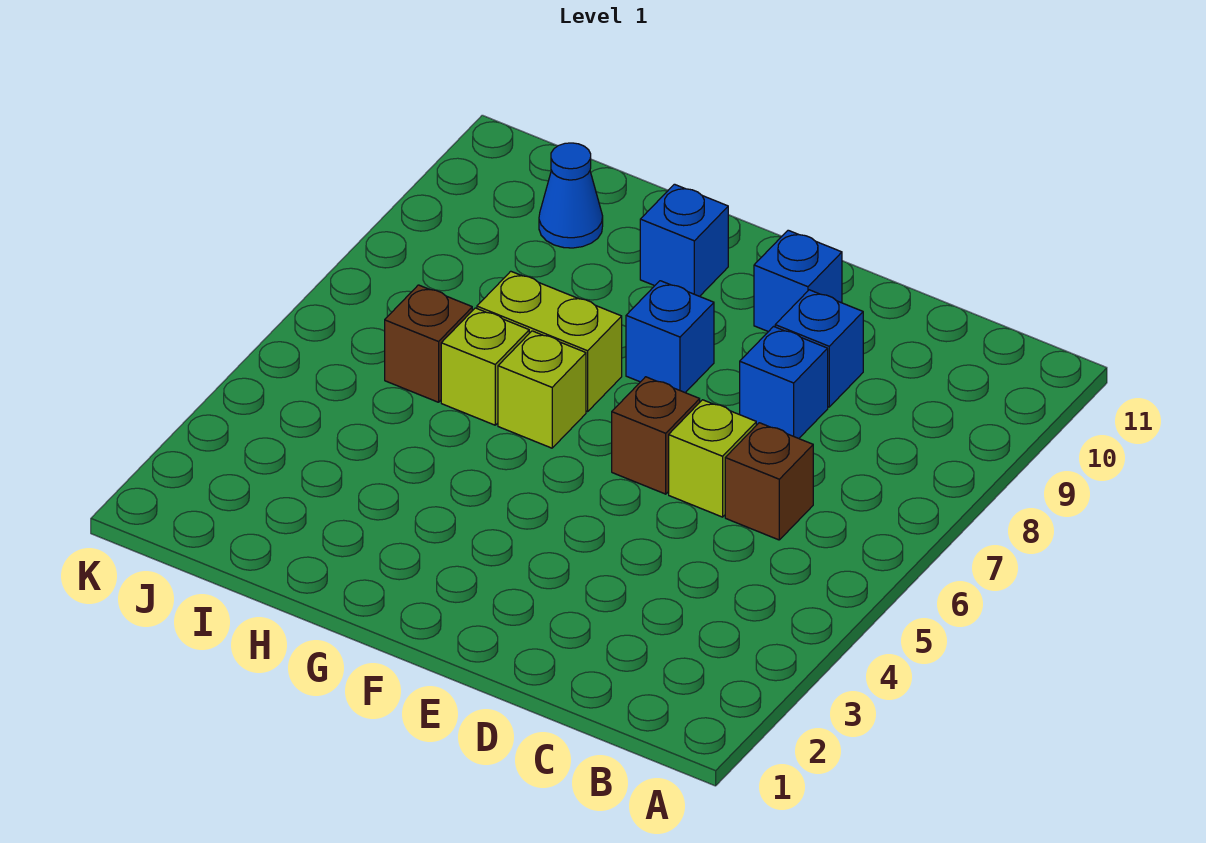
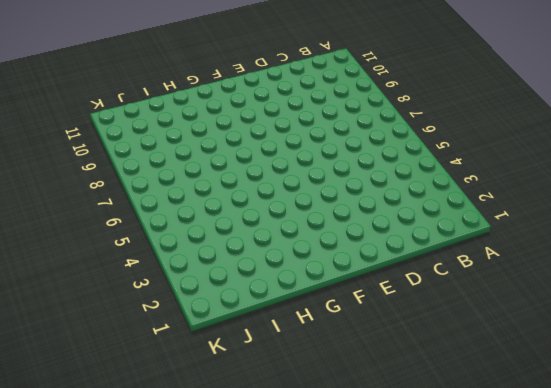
none -> brown 1x1 brick [725,423,813,540]
none -> lime 1x1 brick [669,400,756,517]
none -> blue 1x1 brick [740,326,828,438]

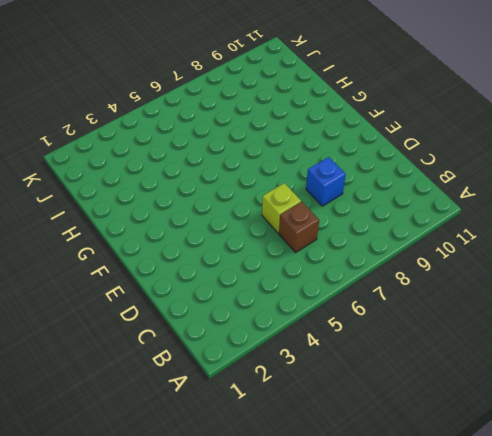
none -> blue 1x1 brick [775,290,863,407]
none -> brown 1x1 brick [612,377,700,494]
none -> blue 1x1 brick [754,230,842,332]

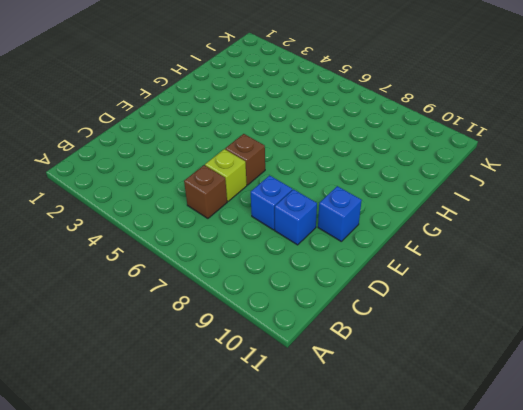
none -> blue 1x1 brick [626,281,714,393]
none -> lime 1x1 brick [498,331,586,448]
none -> lime 1x2 brick [477,271,622,411]

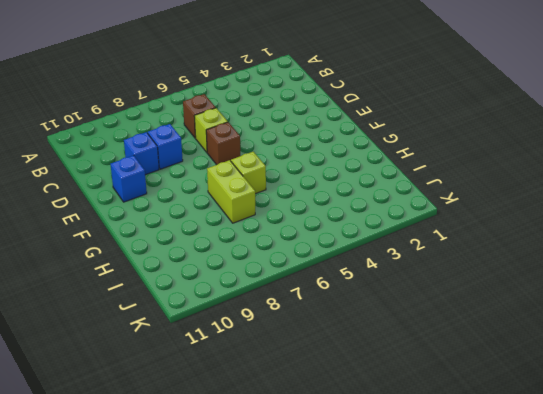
none -> blue 1x1 brick [626,281,714,393]
none -> blue 1x1 brick [640,184,728,296]
none -> lime 1x1 brick [441,308,529,425]

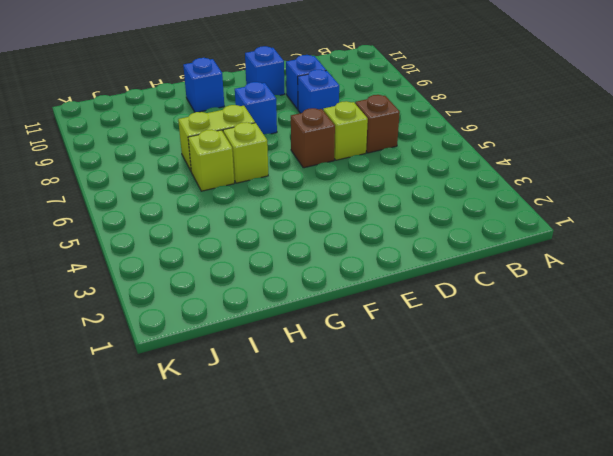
none -> brown 1x1 brick [385,285,472,402]
none -> blue 1x1 cone [539,143,603,248]

